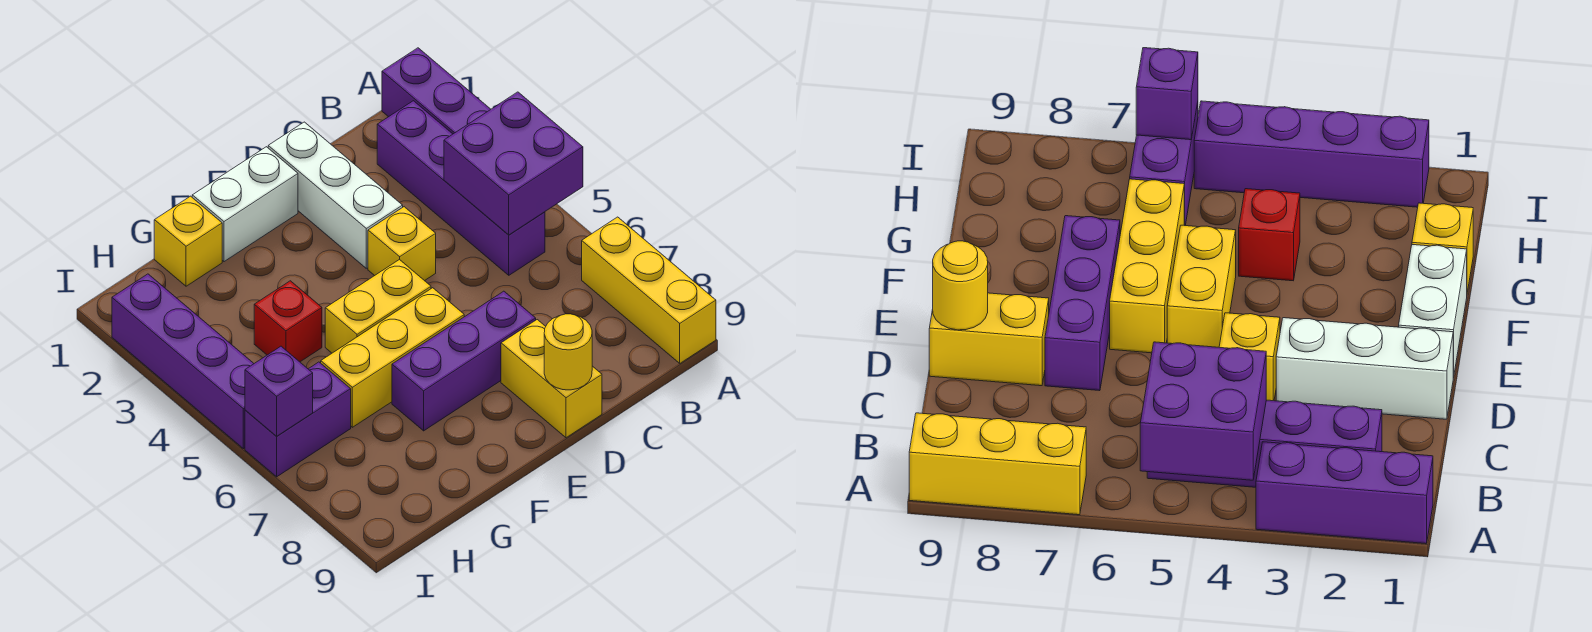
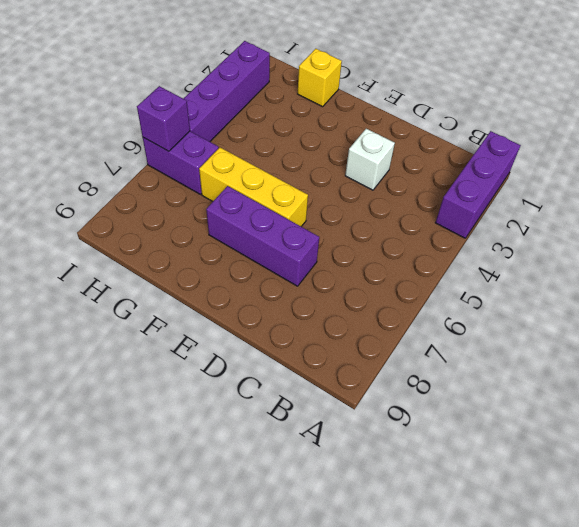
white 1x1 brick [345,129,395,190] -> white 1x3 brick [268,122,403,268]
none -> yellow 1x3 brick [582,217,716,363]
none -> purple 1x4 brick [377,101,545,275]
none -> yellow 1x1 brick [368,207,436,281]

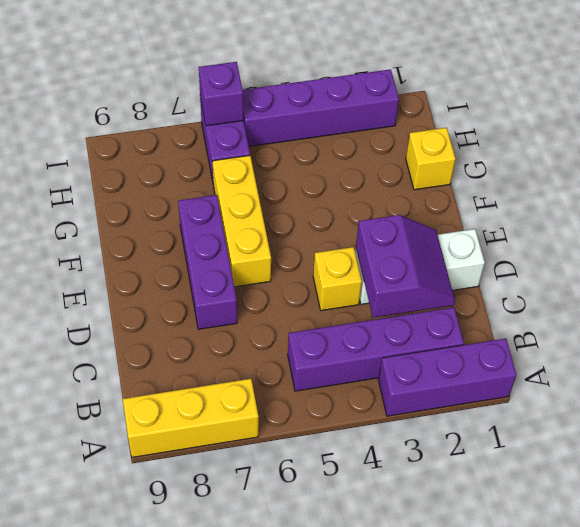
purple 2x2 slope [356,215,455,318] -> none
none -> yellow 1x2 brick [501,320,602,438]
none -> white 1x2 brick [192,147,298,262]
none -> yellow 1x2 brick [325,259,431,353]

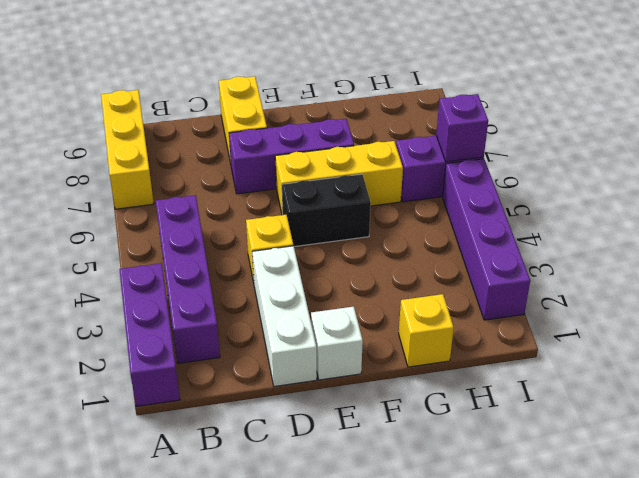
white 1x1 brick [311,307,363,380] -> white 1x2 brick [192,147,298,262]
black 1x2 brick [282,174,371,247] -> yellow 1x2 brick [325,259,431,353]
none -> red 1x1 brick [254,281,322,362]
none -> purple 2x2 brick [444,92,583,235]
none -> yellow 1x1 round brick [544,314,592,390]

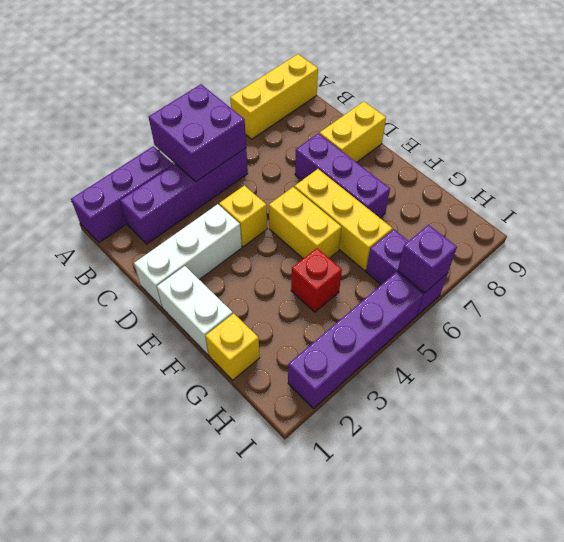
none -> yellow 1x1 round brick [544,314,592,390]

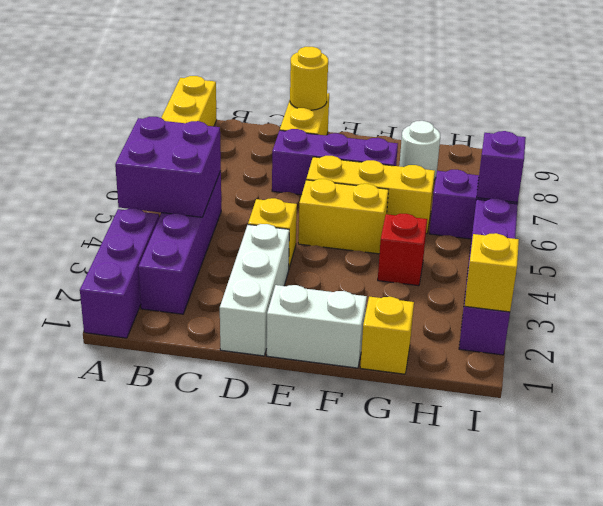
white 1x1 round brick [399,121,440,180] -> none
yellow 1x1 brick [464,233,519,312] -> none

